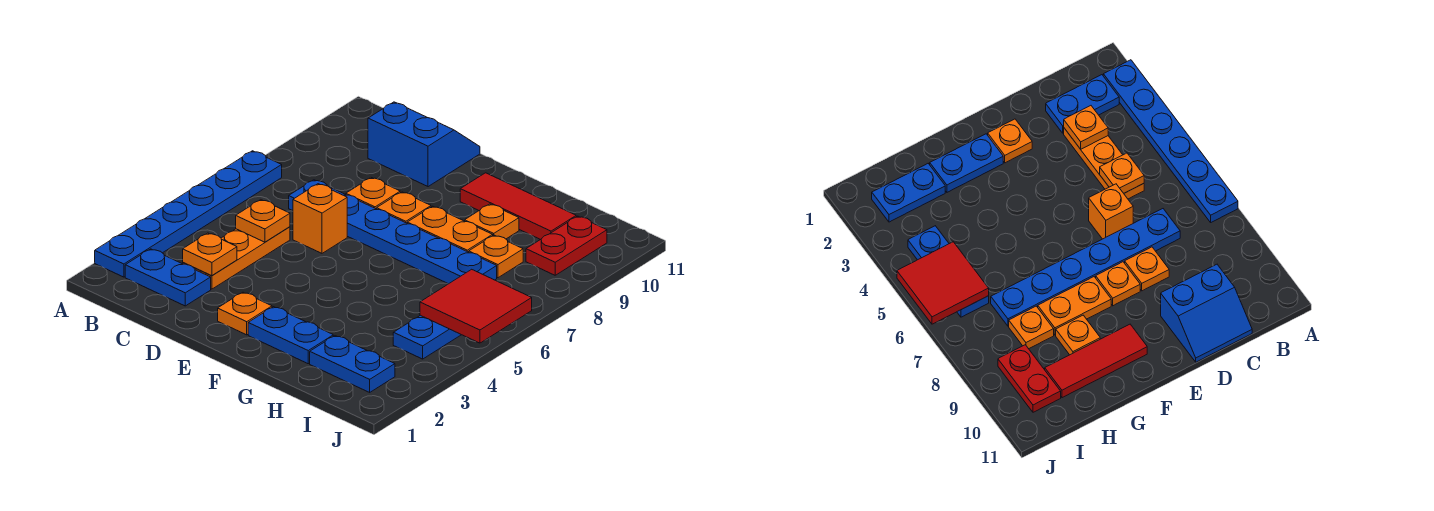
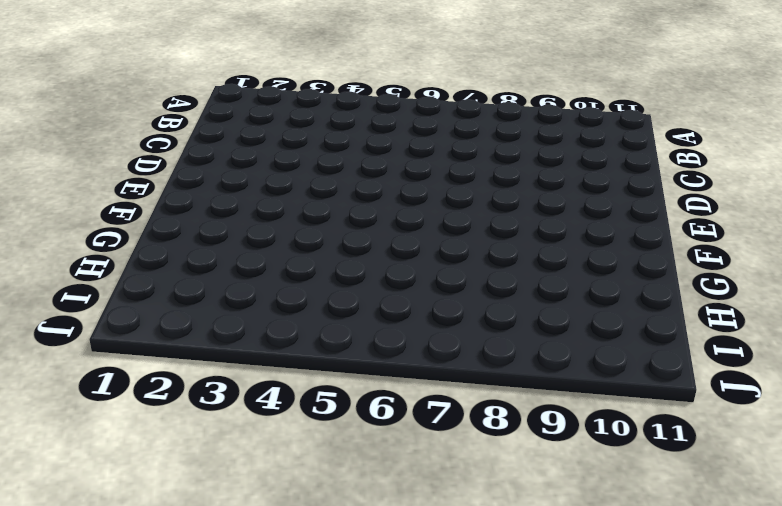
none -> blue 1x6 plate [95,151,282,277]
none -> blue 1x2 plate [125,249,211,306]
none -> orange 1x3 plate [183,227,290,289]

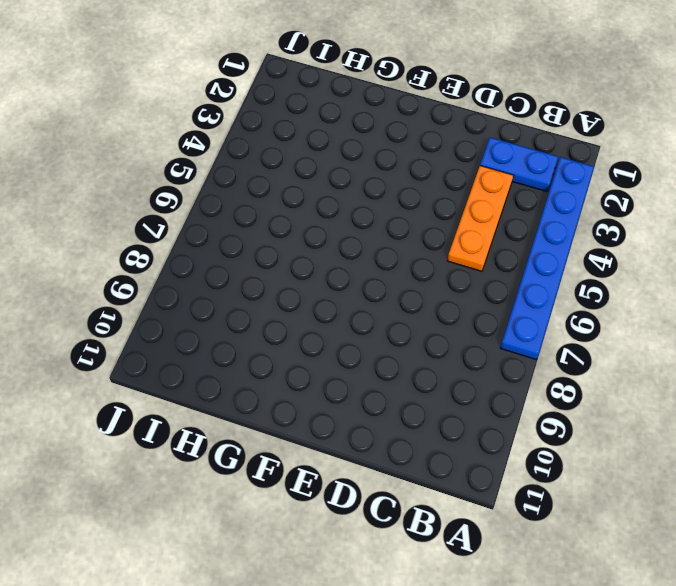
none -> blue 1x6 plate [289,180,497,284]
none -> blue 2x2 slope [368,102,480,187]
none -> orange 1x1 brick [293,184,347,253]

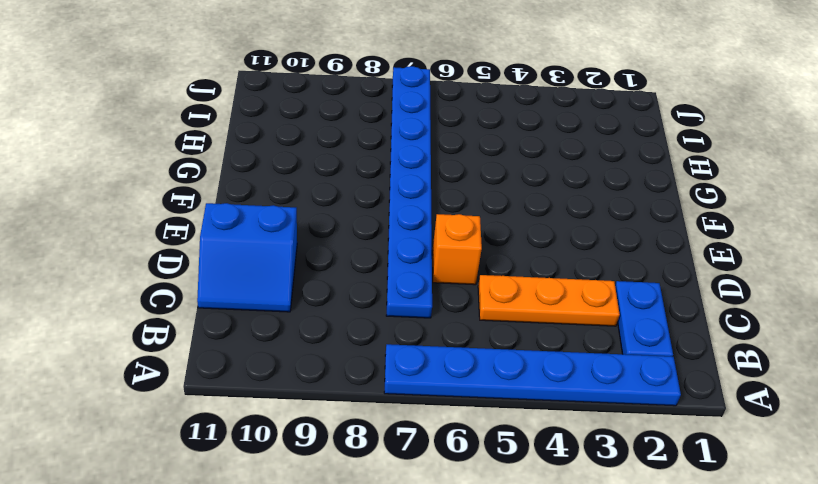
blue 1x8 plate [386,66,432,318] -> blue 1x6 plate [289,180,497,284]
blue 2x2 slope [197,203,297,312] -> blue 2x2 slope turned to [368,102,480,187]
none -> orange 1x1 plate [346,178,400,209]
none -> orange 1x1 plate [218,292,272,335]
none -> orange 1x1 plate [377,192,431,223]

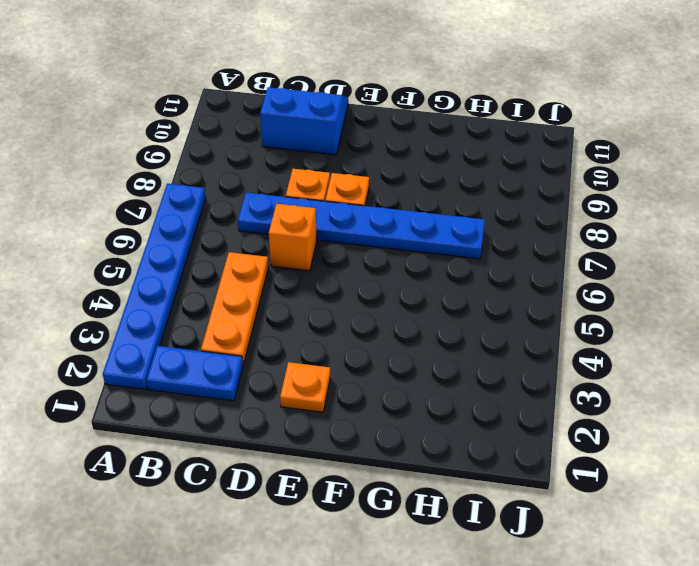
none -> blue 1x2 plate [248,307,333,364]
none -> orange 1x2 plate [407,206,493,252]
none -> red 1x3 tile [460,173,576,240]

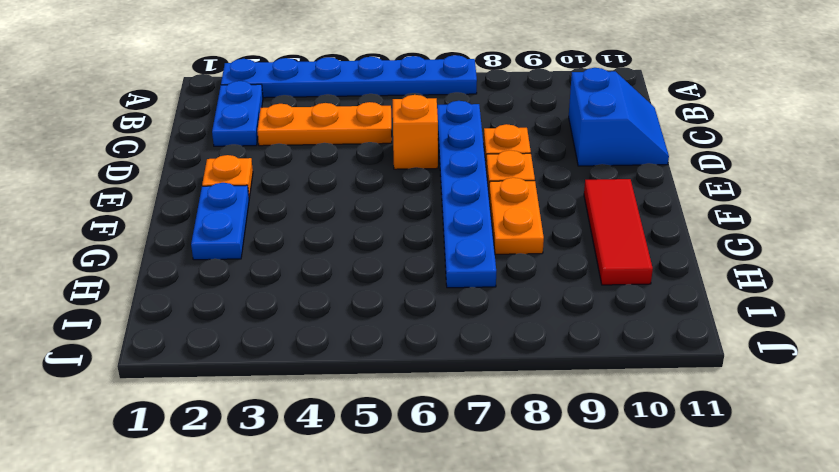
none -> orange 1x1 plate [465,204,519,239]
none -> blue 1x2 plate [310,336,395,392]
none -> orange 1x1 plate [469,235,523,278]

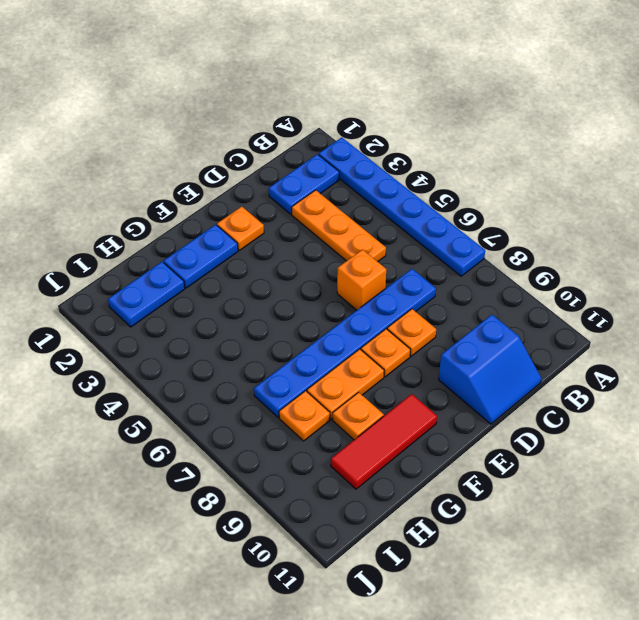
none -> blue 1x3 plate [393,315,461,359]
none -> red 1x2 plate [526,216,607,275]
none -> orange 1x1 plate [183,233,237,276]

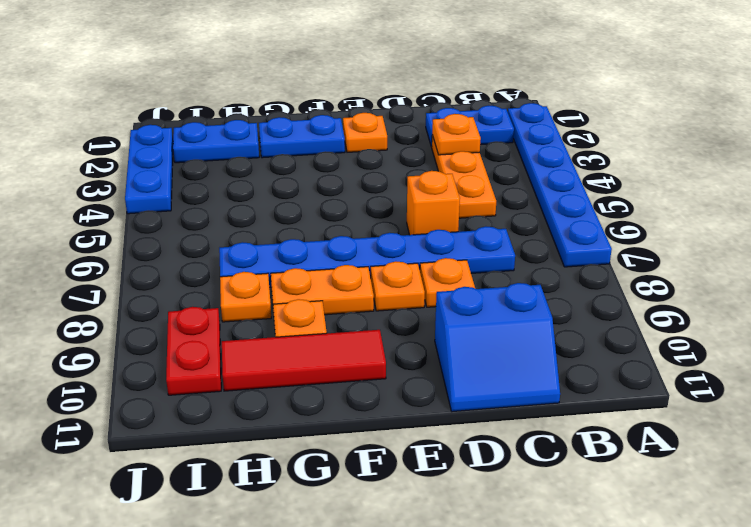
blue 1x3 plate [125,125,173,214] -> blue 1x3 plate moved to [393,315,461,359]
none -> orange 1x1 plate [236,200,290,242]
none -> red 2x2 tile [420,269,532,343]

